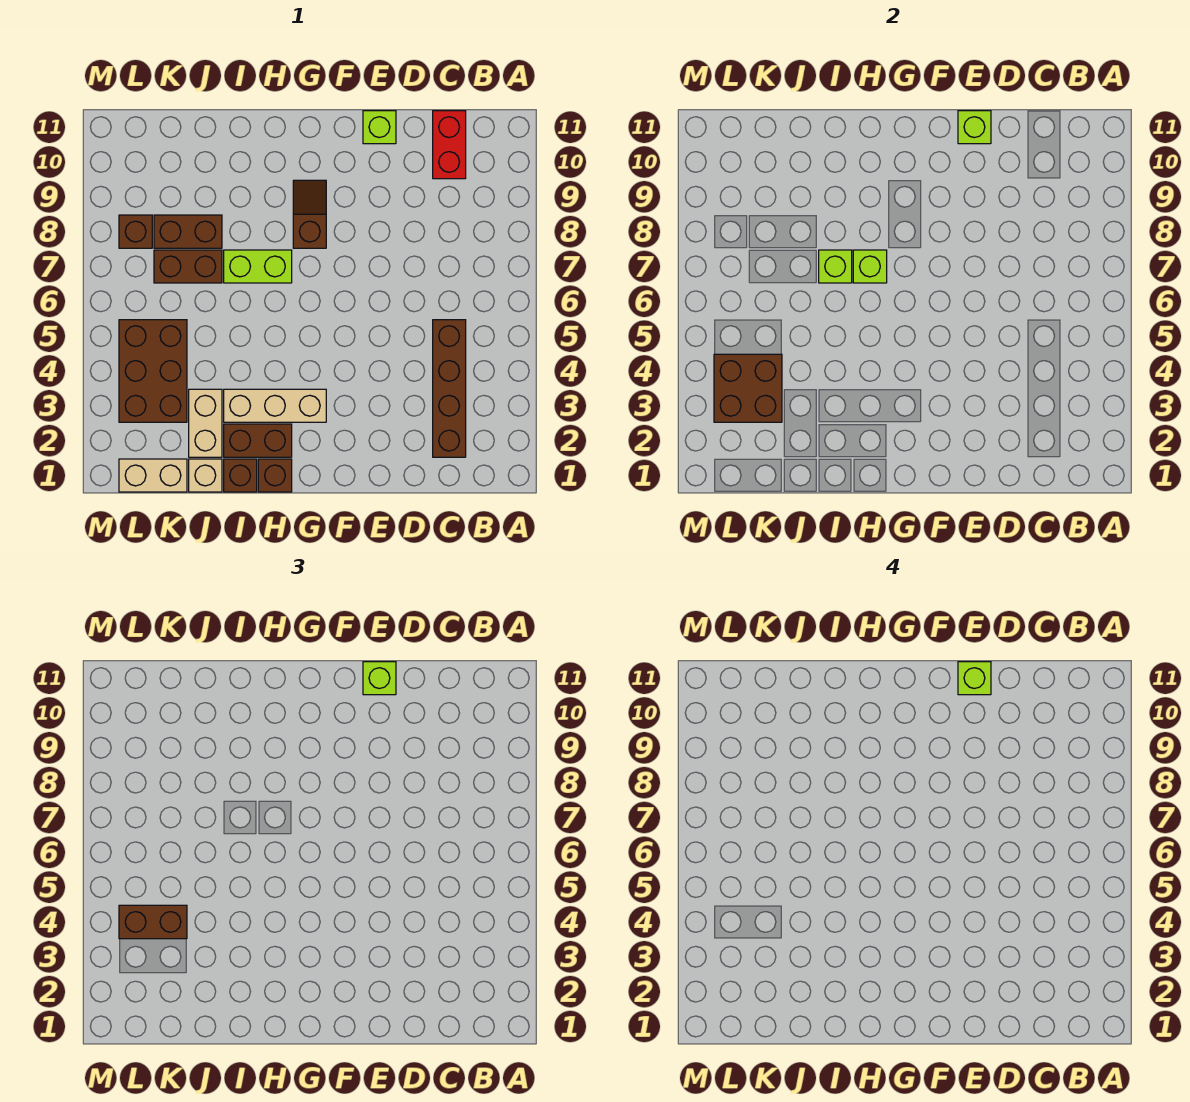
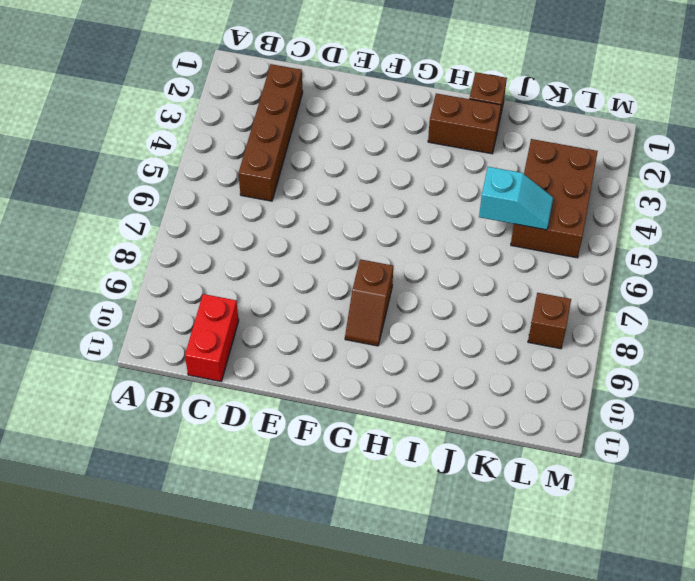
cyan 1x2 slope [479,167,553,230] -> none
none -> lime 1x1 brick [363,111,396,144]
none -> tan 1x3 brick [224,389,326,422]
none -> brown 1x1 brick [258,459,292,492]

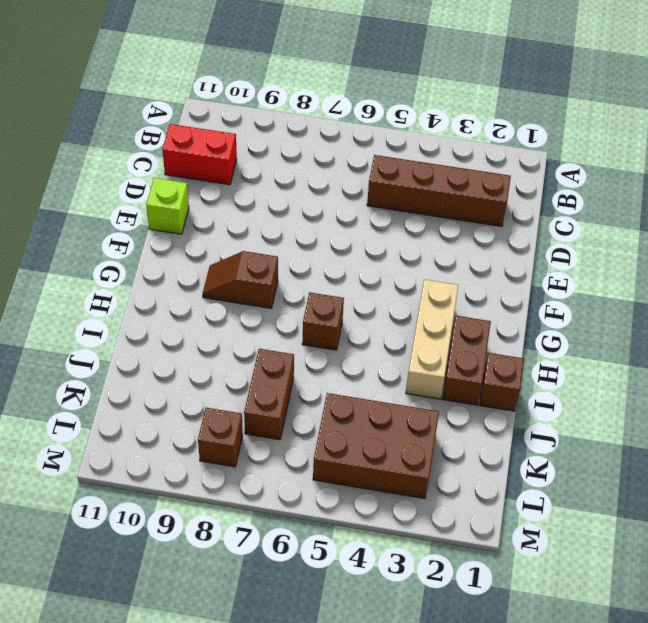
brown 1x1 brick [302,292,344,350] -> brown 1x1 brick moved to [258,459,292,492]
none -> lime 1x2 brick [224,250,292,283]
none -> tan 1x1 brick [189,459,222,492]
none -> tan 1x2 brick [189,389,222,457]

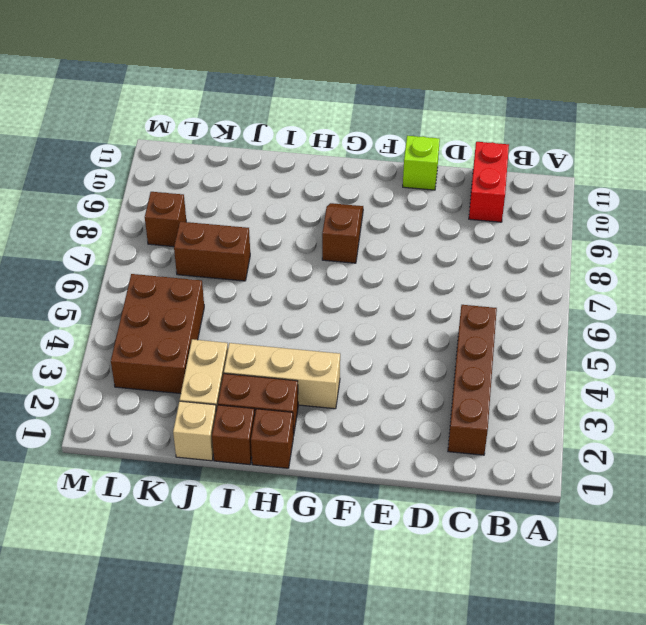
none -> lime 1x2 brick [224,250,292,283]
none -> brown 1x2 brick [154,215,222,248]
none -> tan 1x2 brick [119,459,187,492]

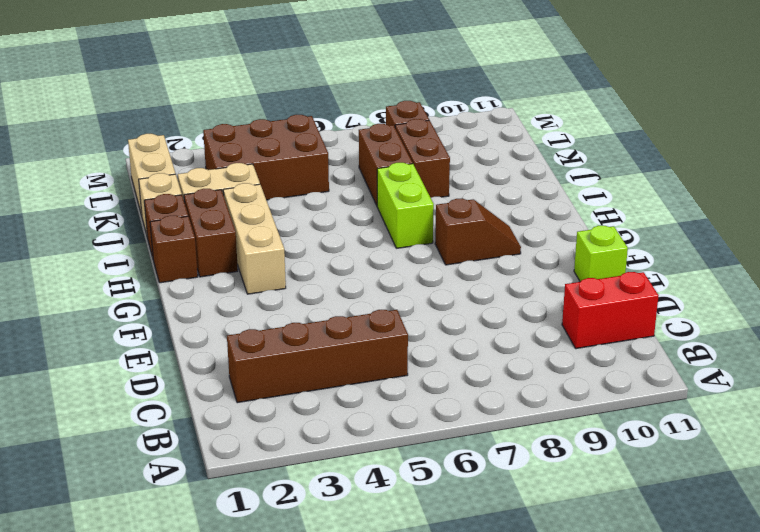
none -> lime 1x1 brick [958,111,991,144]
none -> lime 1x1 brick [853,250,887,283]
none -> lime 1x1 brick [819,250,852,283]

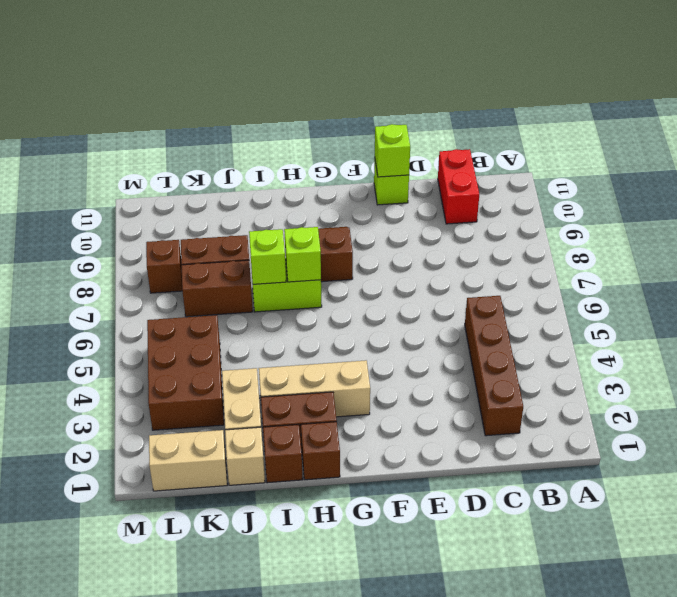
none -> brown 2x2 brick [714,354,782,422]
none -> lime 1x1 brick [363,662,396,695]
none -> brown 1x2 brick [119,905,187,939]

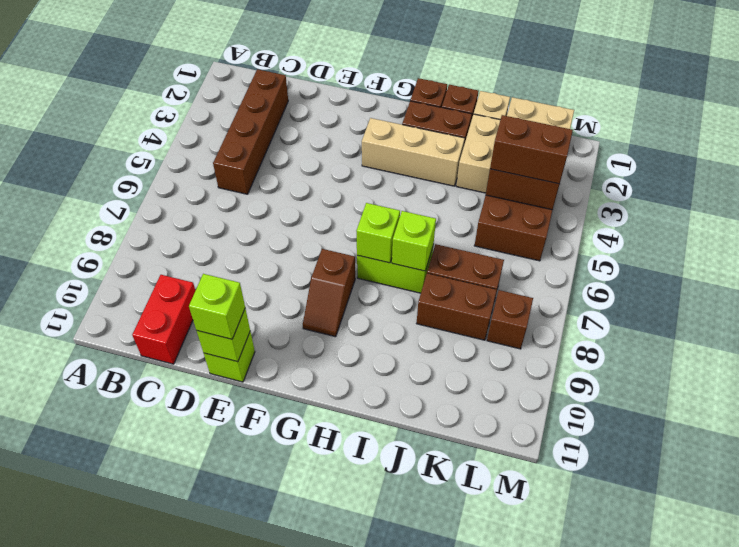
none -> lime 1x1 brick [958,662,991,695]

